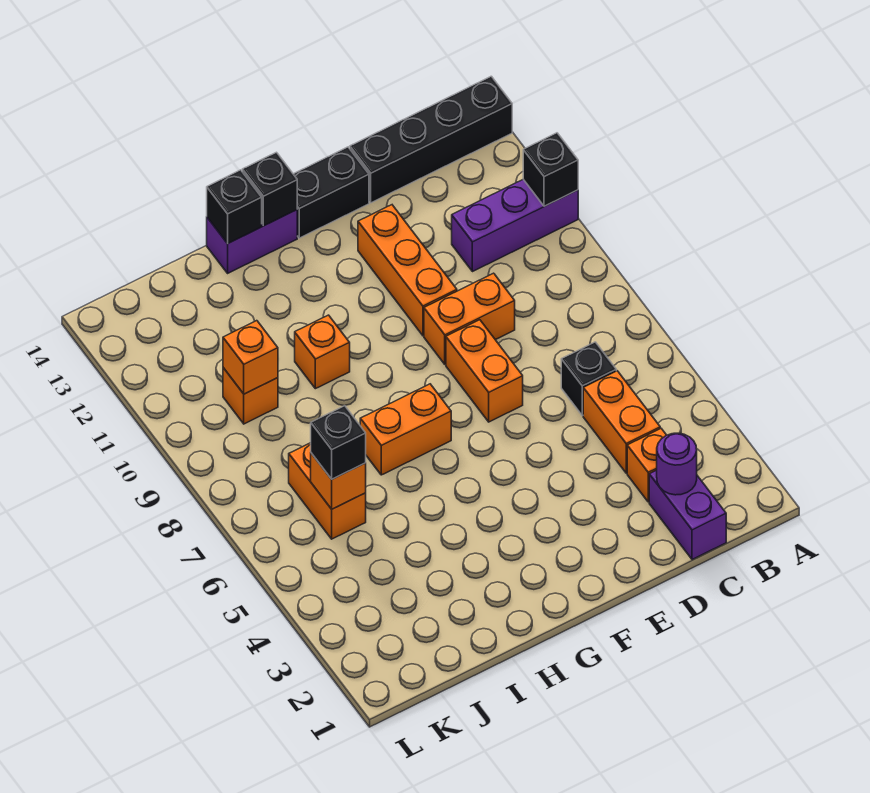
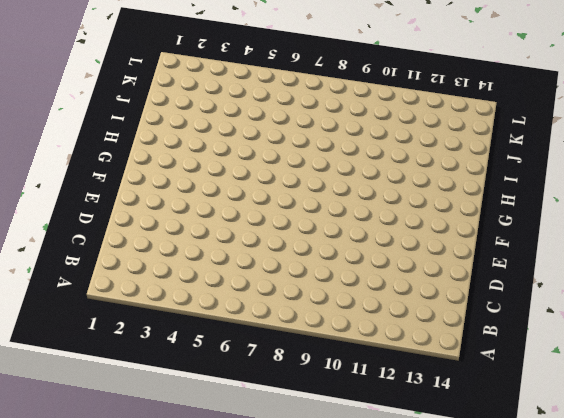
none -> purple 1x3 brick [452,179,578,272]
none -> black 1x4 brick [350,76,512,203]
none -> purple 1x2 brick [649,470,726,560]

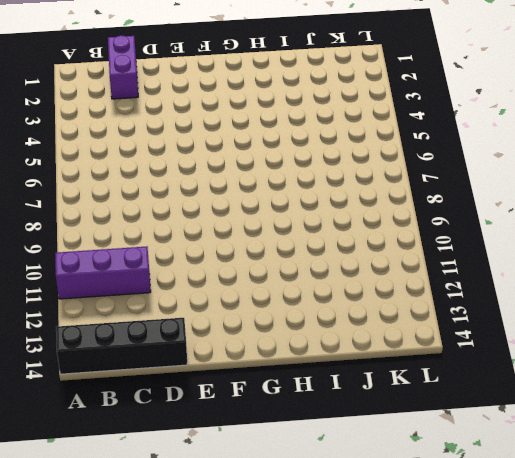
none -> orange 1x1 brick [627,428,666,502]
none -> orange 1x2 brick [583,371,660,473]
none -> black 1x1 brick [561,342,616,415]

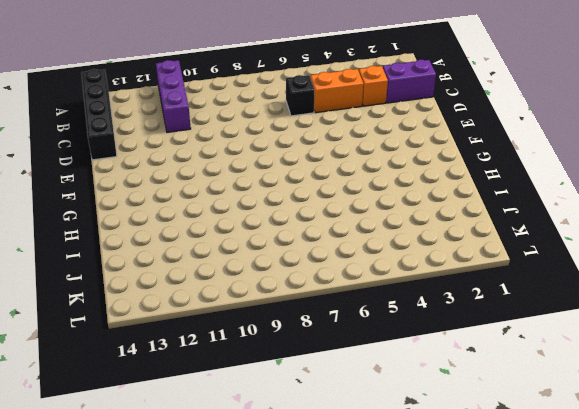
none -> orange 1x2 brick [424,273,515,364]
none -> orange 1x2 brick [446,320,523,422]
none -> orange 1x3 brick [358,205,457,336]

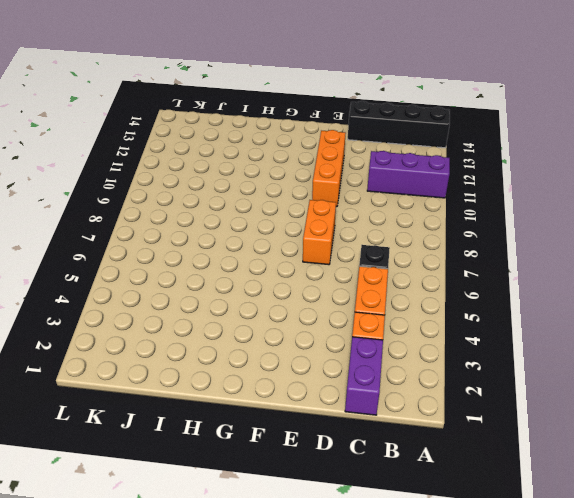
none -> orange 1x2 brick [424,273,515,364]
none -> black 1x2 brick [294,147,369,238]
none -> orange 1x2 brick [360,384,451,475]

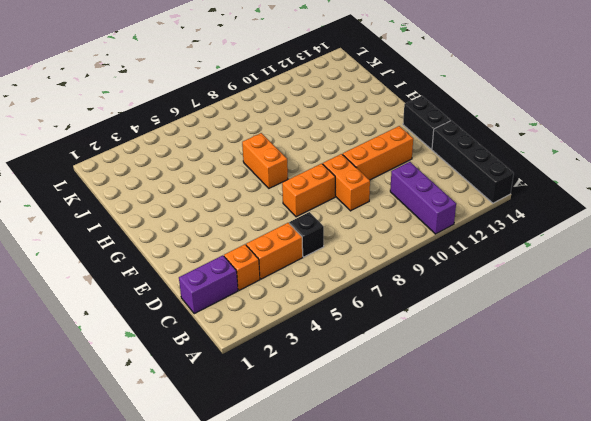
none -> purple 1x2 brick [207,210,297,273]
none -> orange 1x1 brick [295,315,350,389]
none -> orange 1x2 brick [289,443,366,539]

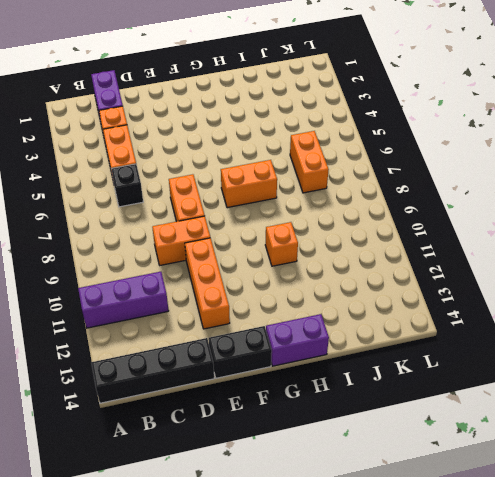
none -> orange 1x1 brick [223,368,278,424]
none -> black 1x1 brick [523,133,578,206]
none -> purple 1x1 round brick [657,433,697,495]

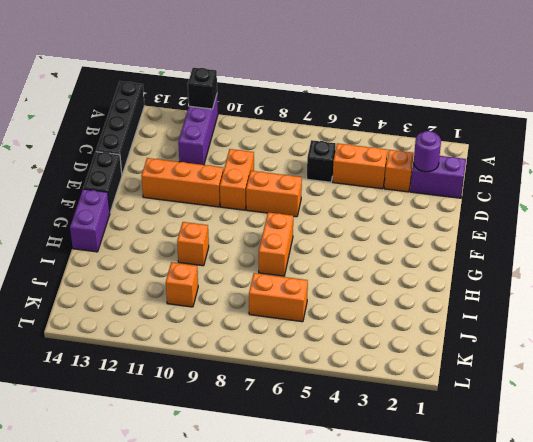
none -> black 1x1 brick [242,152,297,226]
none -> black 1x1 brick [207,170,262,244]
none -> orange 1x1 brick [311,453,366,509]

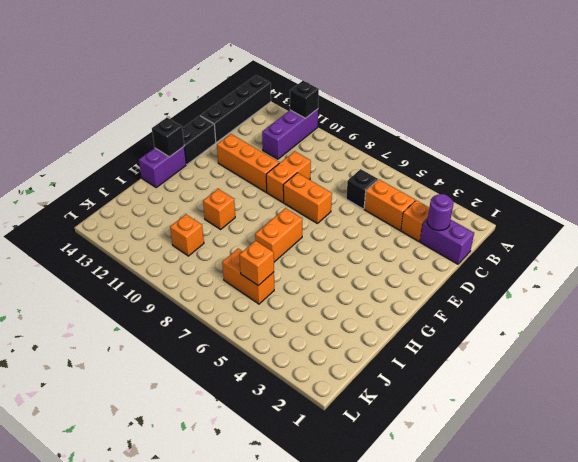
none -> black 1x1 brick [207,170,262,244]
none -> orange 1x1 brick [223,321,278,394]
none -> black 1x1 brick [311,406,366,479]

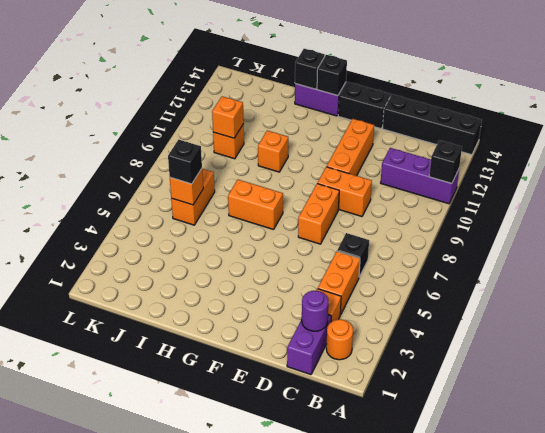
orange 1x1 round brick [326,319,353,360] -> none

